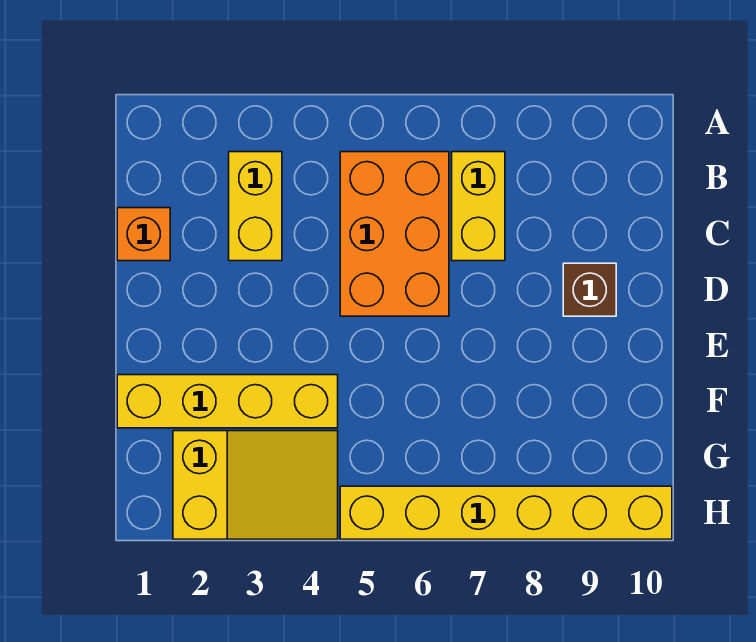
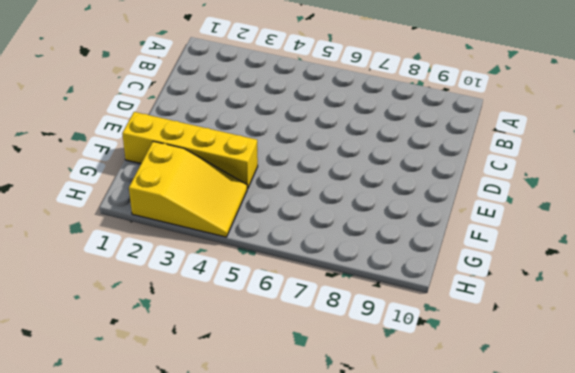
none -> yellow 1x2 brick [229,152,282,261]
none -> orange 2x3 brick [340,152,449,316]

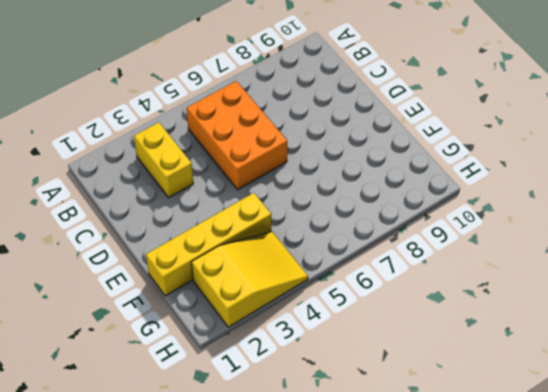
none -> yellow 1x2 brick [452,152,505,261]
none -> orange 1x1 brick [117,208,170,261]

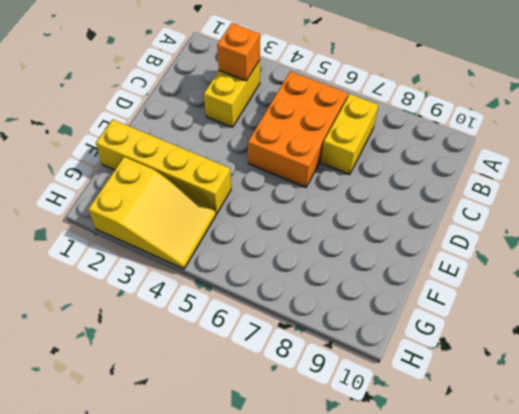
orange 1x1 brick [217,23,260,81] -> orange 1x1 brick moved to [117,208,170,261]
none -> brown 1x1 brick [563,263,616,316]
none -> yellow 1x6 brick [340,486,672,539]

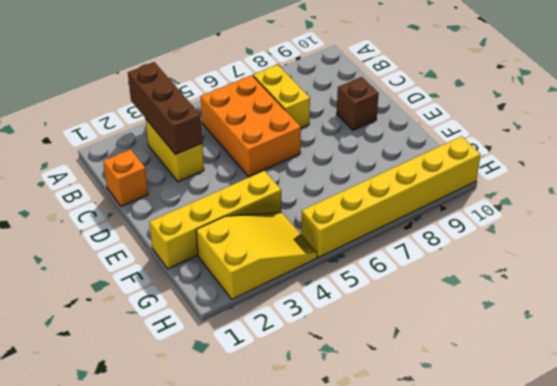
brown 1x3 brick [128,62,202,155] -> none

